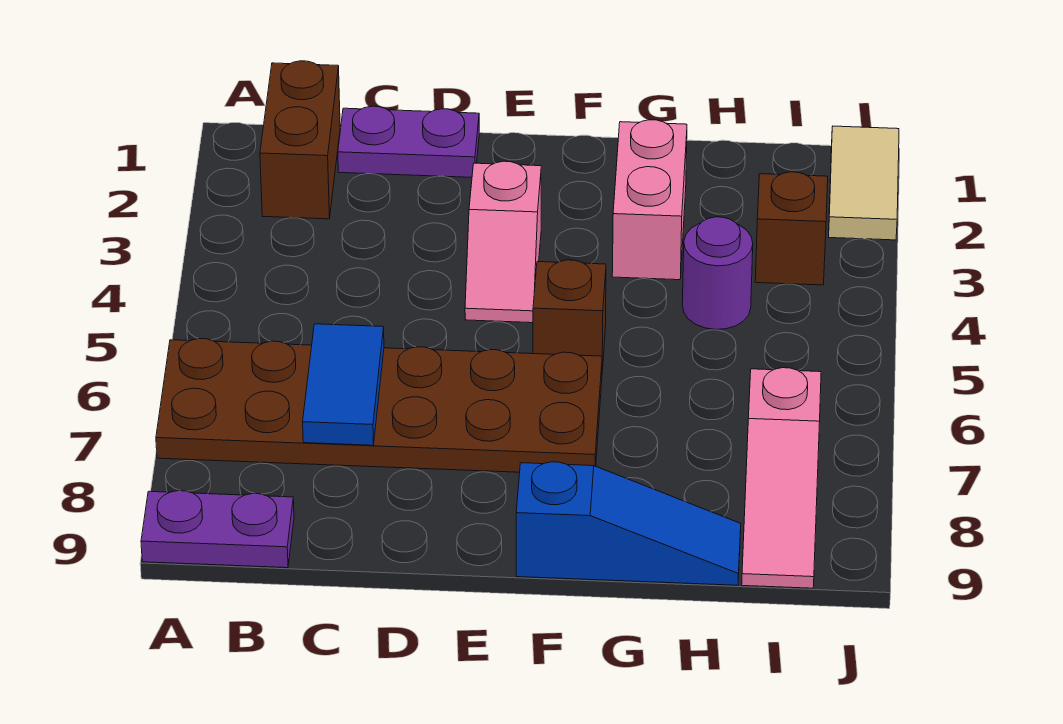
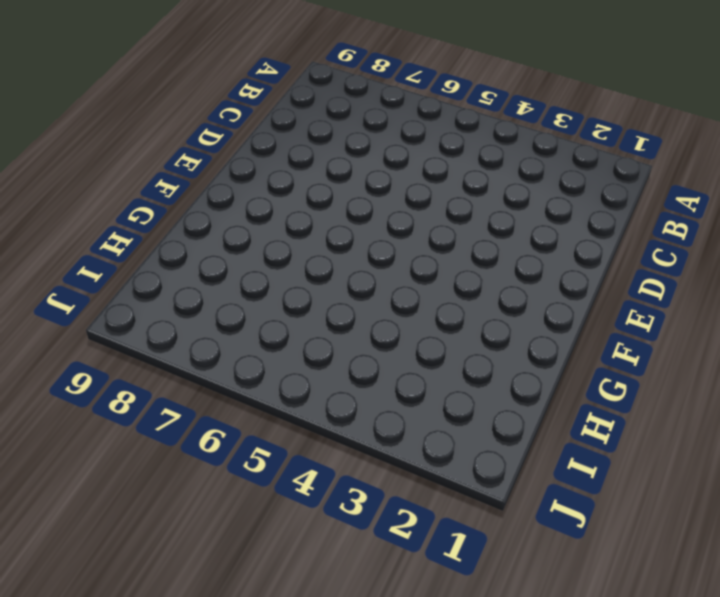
none -> brown 2x6 plate [156,339,602,472]
none -> purple 1x2 plate [141,491,294,568]
none -> brown 1x2 brick [260,61,340,219]

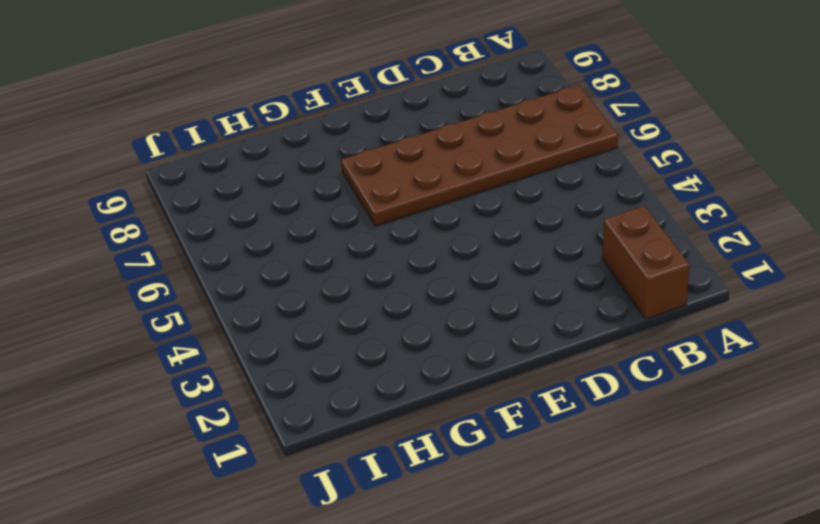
none -> purple 1x2 plate [141,491,294,568]
none -> purple 1x2 plate [338,106,479,177]
none -> pink 1x2 slope [465,161,541,323]

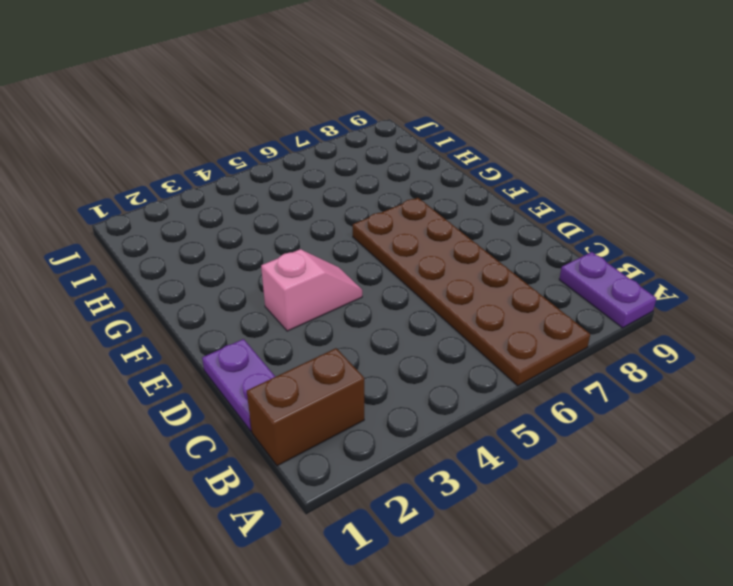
none -> brown 1x1 brick [533,260,606,370]
none -> blue 1x3 slope [516,462,741,585]
none -> pink 1x2 brick [612,120,687,280]

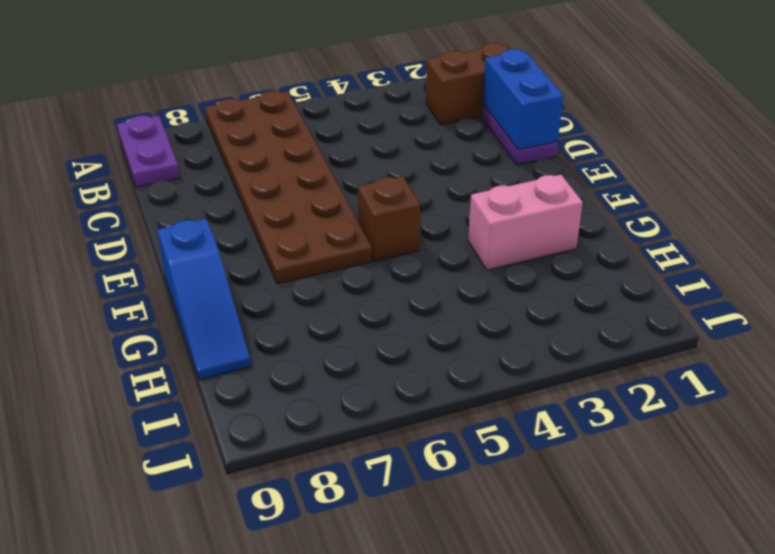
blue 1x2 brick [483,49,563,150] -> none
none -> pink 1x2 slope [465,161,541,323]
none -> purple 1x1 round brick [682,217,753,330]
none -> brown 1x1 brick [755,172,828,285]

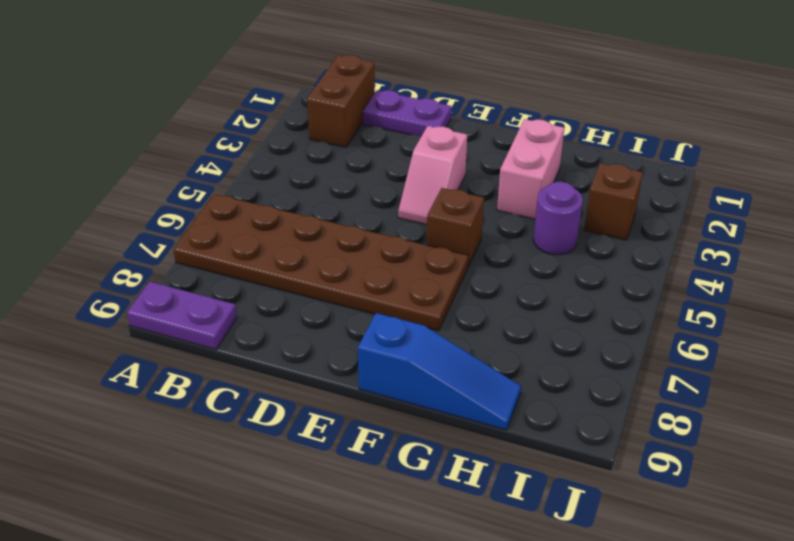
none -> pink 1x3 slope [742,368,821,588]
none -> tan 1x2 tile [829,126,899,240]
none -> blue 1x2 tile [303,324,384,445]

